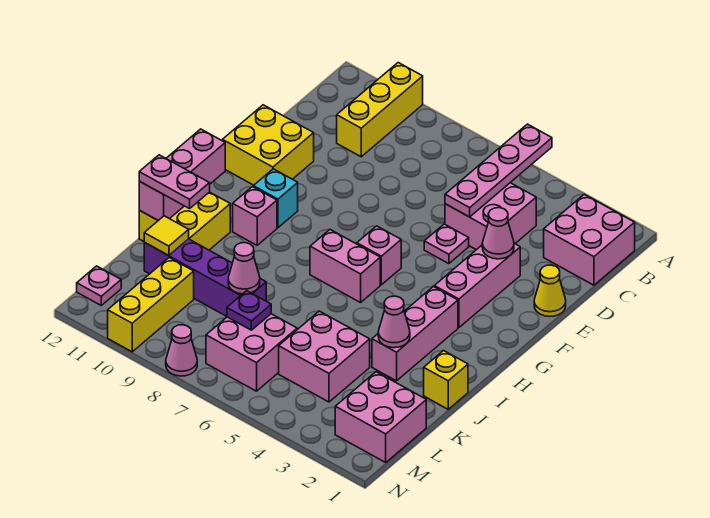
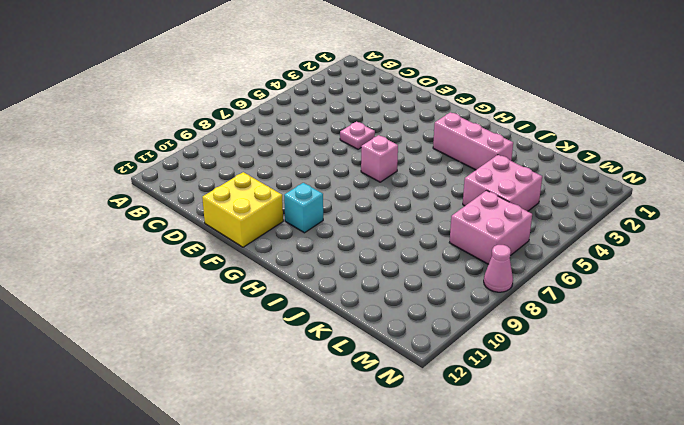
none -> yellow 1x3 brick [337,63,423,157]
none -> pink 2x2 brick [544,194,635,285]
none -> pink 2x2 brick [445,183,536,250]

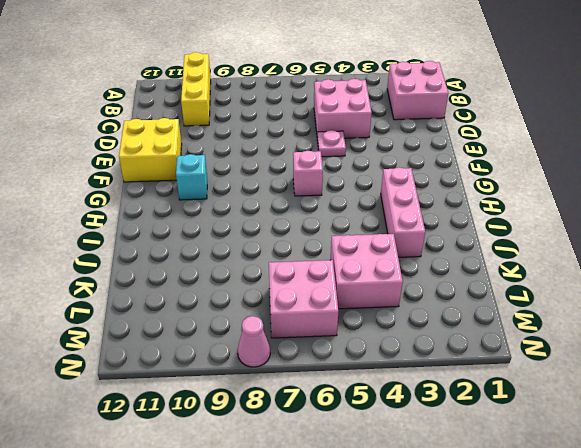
none -> yellow 1x1 cone [534,265,566,317]
none -> pink 1x3 brick [434,244,520,328]
none -> pink 1x2 brick [310,230,380,303]

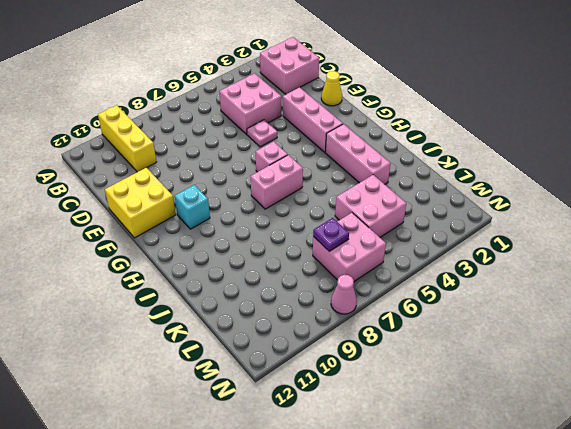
none -> pink 1x1 brick [233,187,277,245]
none -> yellow 2x2 brick [139,192,230,250]
none -> yellow 1x1 brick [424,351,468,409]

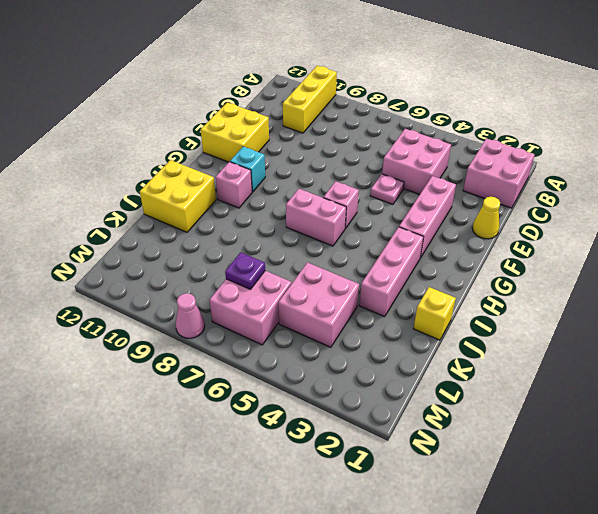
none -> purple 1x4 brick [144,239,266,316]
none -> pink 2x2 brick [335,372,426,462]
none -> yellow 1x3 brick [108,258,194,352]

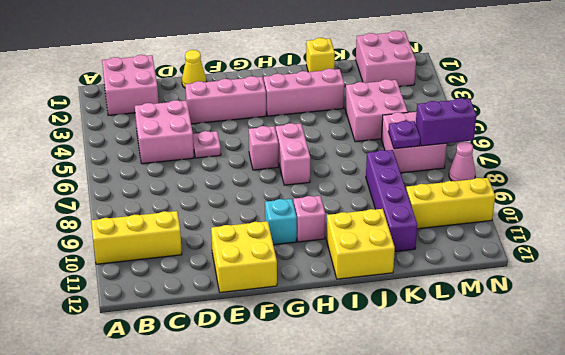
purple 1x2 brick [416,98,476,146] -> none
none -> pink 1x1 plate [77,266,121,305]
none -> pink 1x4 plate [445,124,552,217]
none -> pink 1x1 cone [482,208,514,259]

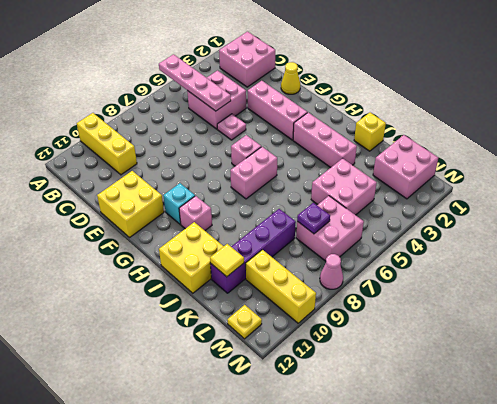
yellow 1x1 plate [227,305,262,339] -> pink 1x1 plate [77,266,121,305]
none -> pink 1x1 cone [482,208,514,259]
none -> pink 1x3 brick [139,129,225,220]
none -> pink 1x1 cone [378,296,410,348]

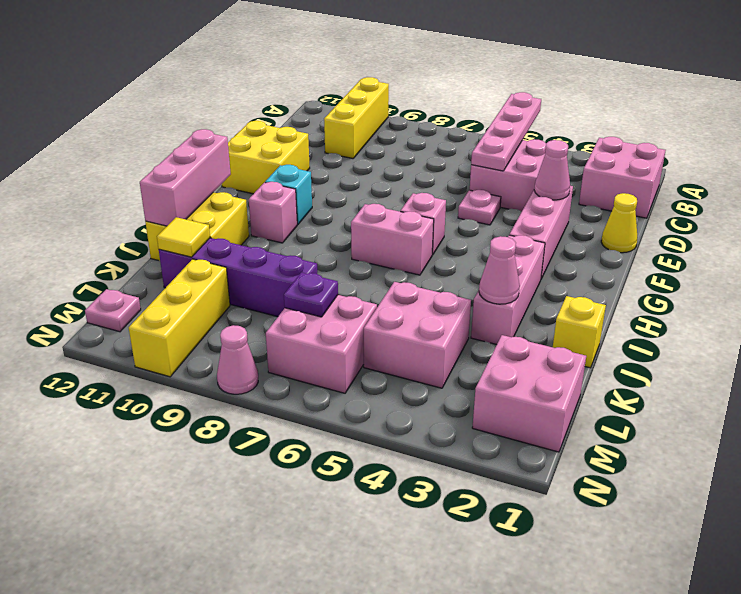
none -> pink 1x1 cone [228,243,260,294]
none -> pink 1x2 plate [139,155,210,209]

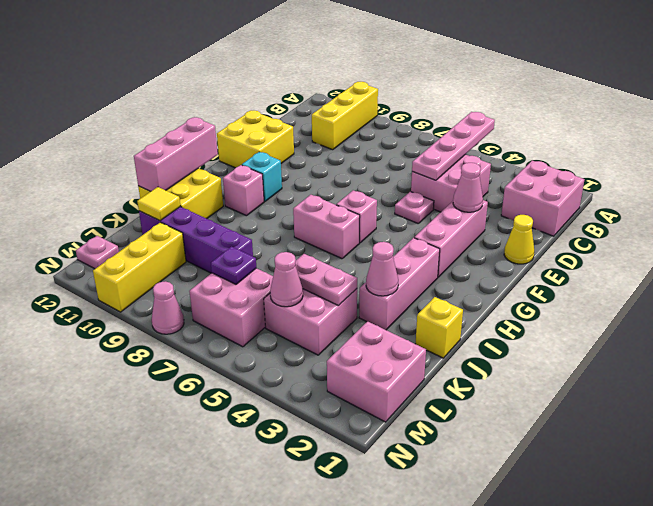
pink 1x2 plate [296,254,357,306] -> pink 1x2 plate moved to [139,155,210,209]
pink 1x1 cone [270,252,303,307] -> pink 1x1 cone moved to [228,243,260,294]

